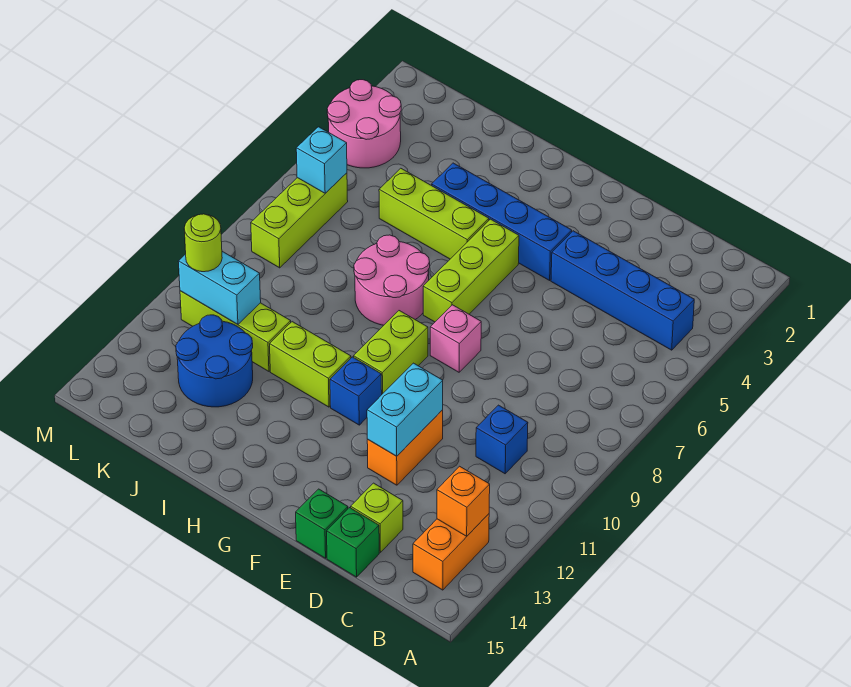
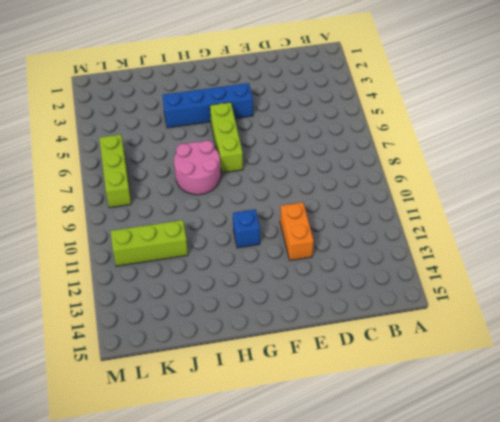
none -> blue 1x4 brick [551,231,694,350]
none -> orange 1x2 brick [413,514,489,590]
none -> blue 1x1 brick [476,405,528,474]

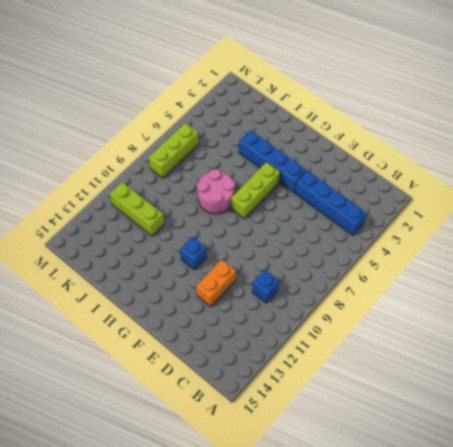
none -> orange 1x2 brick [413,514,489,590]
none -> lime 1x1 brick [351,483,403,552]
none -> green 1x1 brick [327,508,379,577]

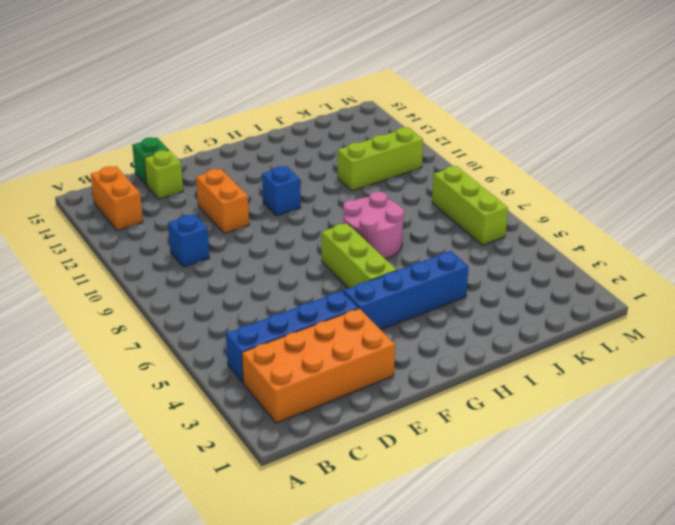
orange 2x4 brick [242,308,395,423] -> none
none -> green 1x1 brick [296,489,348,558]
none -> pink 1x1 brick [430,305,481,372]
none -> lime 1x2 brick [354,311,428,394]

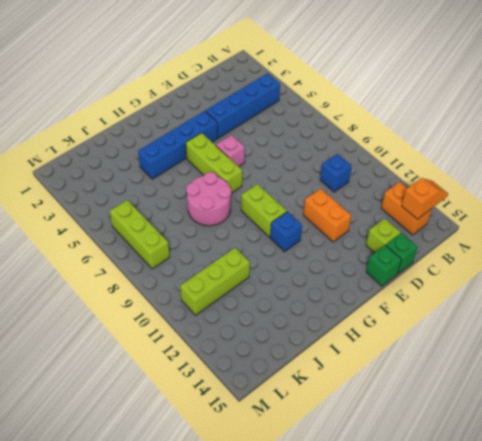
orange 1x2 slope [402,178,448,219] -> none
pink 1x1 brick [216,135,245,166] -> pink 1x1 brick moved to [430,305,481,372]
none -> lime 1x3 brick [379,168,489,259]
none -> lime 1x2 brick [270,322,351,407]
none -> blue 2x2 round brick [176,315,253,407]

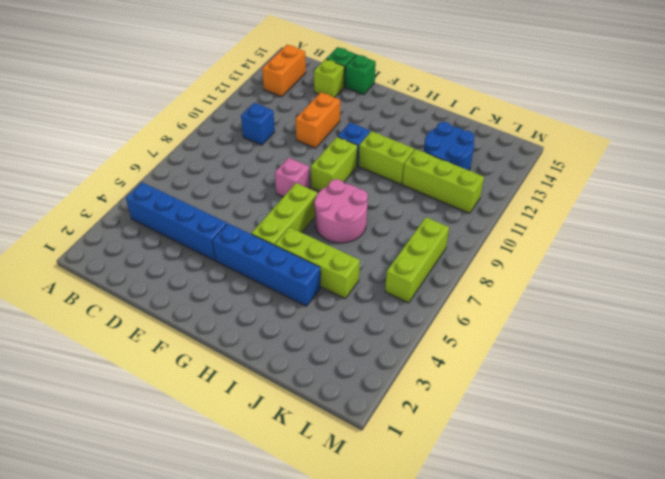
none -> pink 2x2 round brick [327,80,401,168]
none -> orange 1x1 brick [437,466,490,536]
none -> cyan 1x2 brick [367,363,443,456]

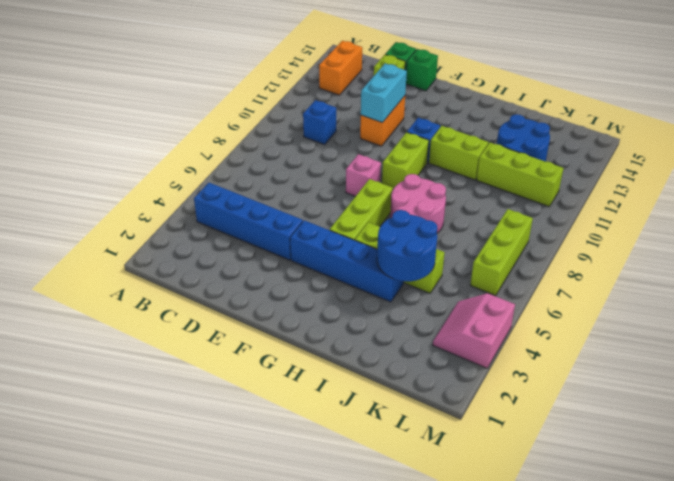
blue 2x2 round brick [377,210,437,281] -> none
pink 2x2 slope [433,293,515,368] -> pink 2x2 round brick [327,80,401,168]
none -> orange 1x1 brick [437,466,490,536]
none -> cyan 1x2 brick [178,251,261,324]
none -> cyan 1x1 brick [296,127,347,193]

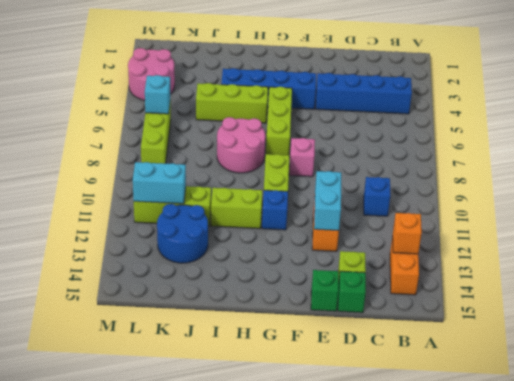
none -> lime 1x1 round brick [184,214,222,272]

